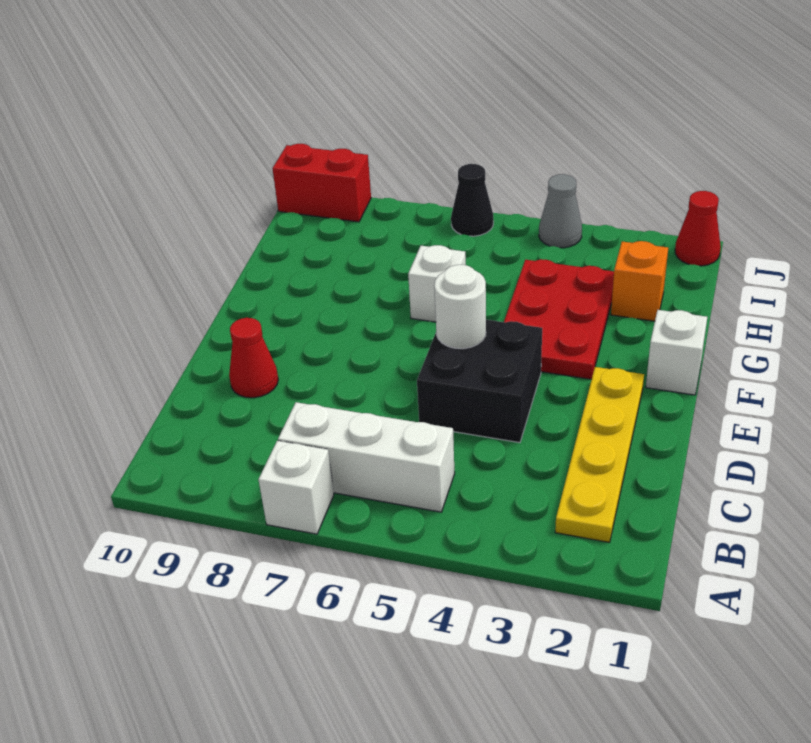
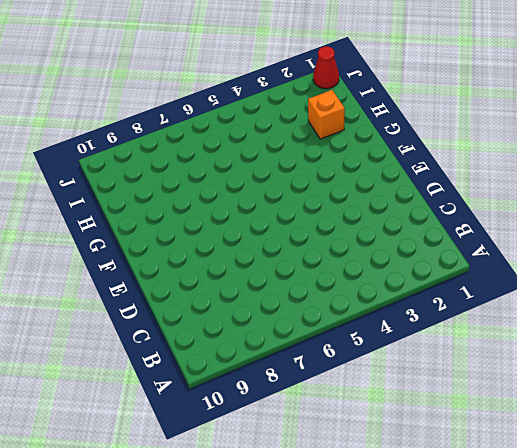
none -> white 1x1 brick [258,441,334,534]
none -> yellow 1x4 plate [555,367,644,542]
none -> white 1x3 brick [278,402,455,512]

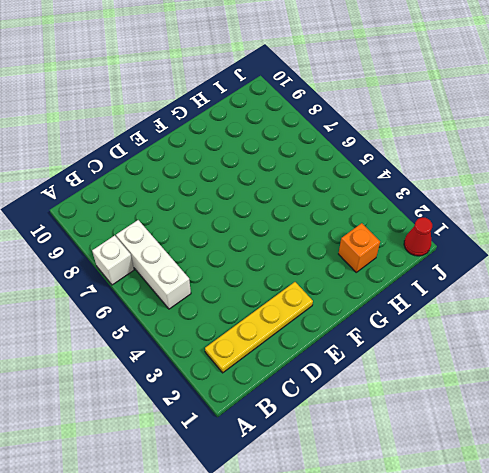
none -> black 2x2 brick [417,320,542,443]
none -> red 1x1 cone [229,318,278,398]
none -> white 1x1 brick [646,310,707,395]

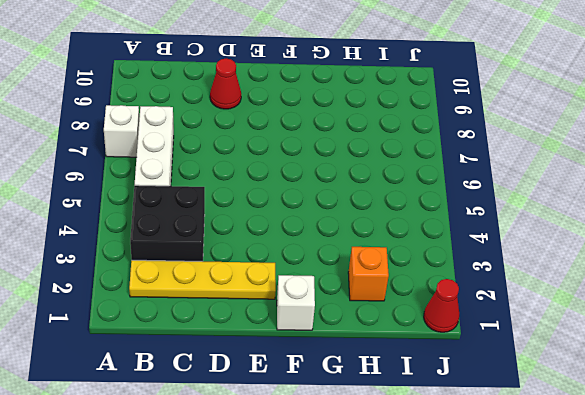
black 2x2 brick [130,185,205,261] -> black 2x2 brick moved to [417,320,542,443]
none -> red 2x3 plate [504,259,614,379]
none -> white 1x1 brick [408,245,466,322]
none -> grey 1x1 cone [539,174,582,248]

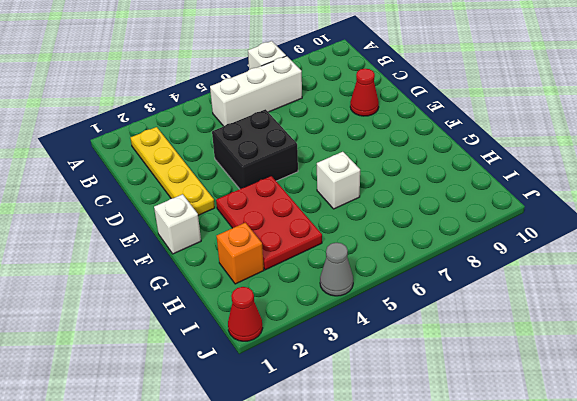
none -> black 1x1 cone [451,164,494,236]
none -> red 1x2 brick [272,144,371,222]
none -> white 1x1 round brick [434,265,486,349]

